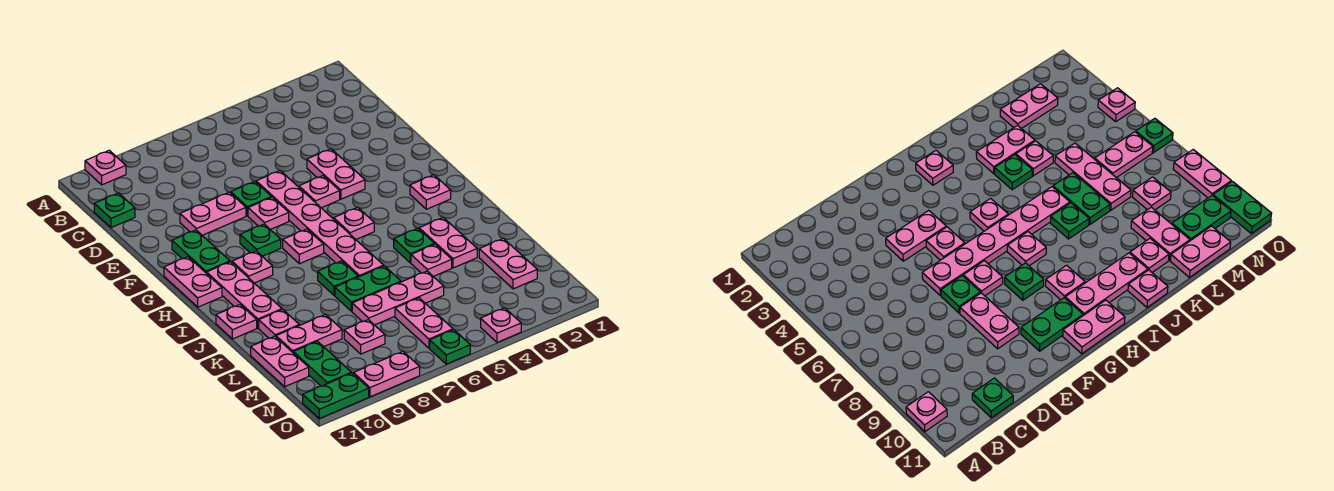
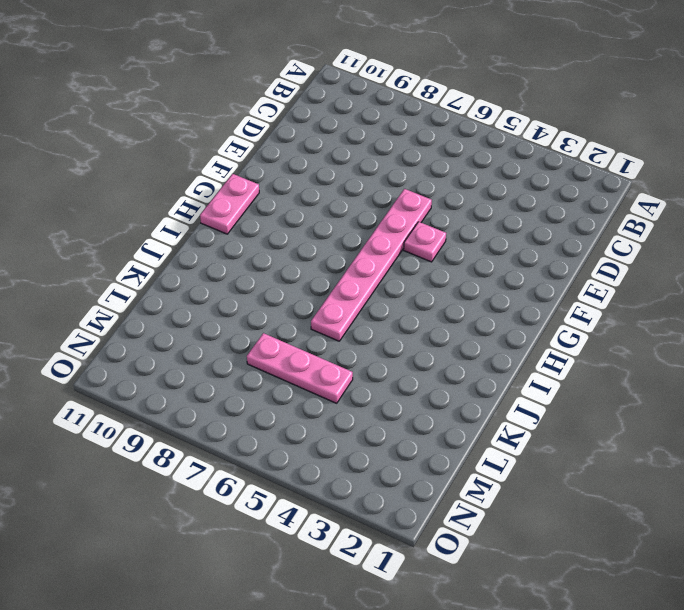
none -> pink 1x1 plate [85,150,126,185]
none -> green 1x1 plate [94,193,135,228]
none -> pink 1x2 plate [307,149,365,199]
none -> green 1x1 plate [231,181,271,216]

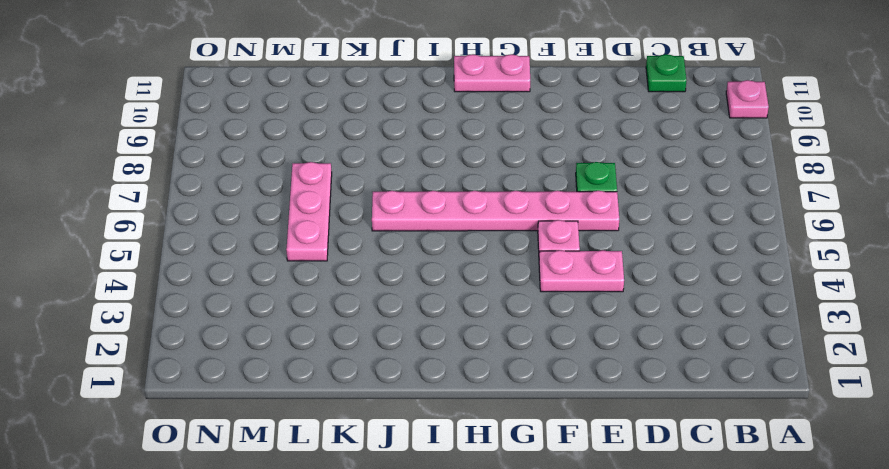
none -> pink 1x2 plate [180,192,246,235]
none -> pink 1x1 plate [248,197,289,230]
none -> green 1x2 plate [172,230,230,274]
none -> green 1x1 plate [240,224,281,256]

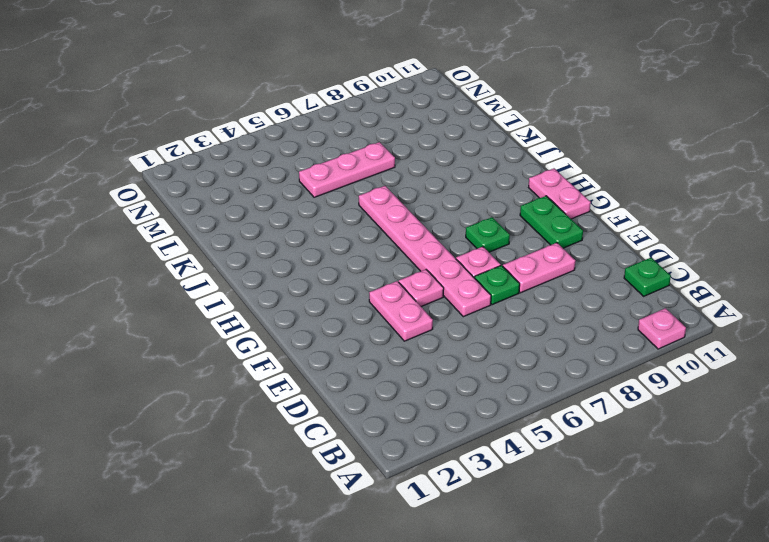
none -> pink 1x1 plate [410,175,451,209]
none -> pink 1x1 plate [334,207,374,239]
none -> pink 1x1 plate [283,229,324,264]
none -> pink 1x1 plate [232,251,273,283]

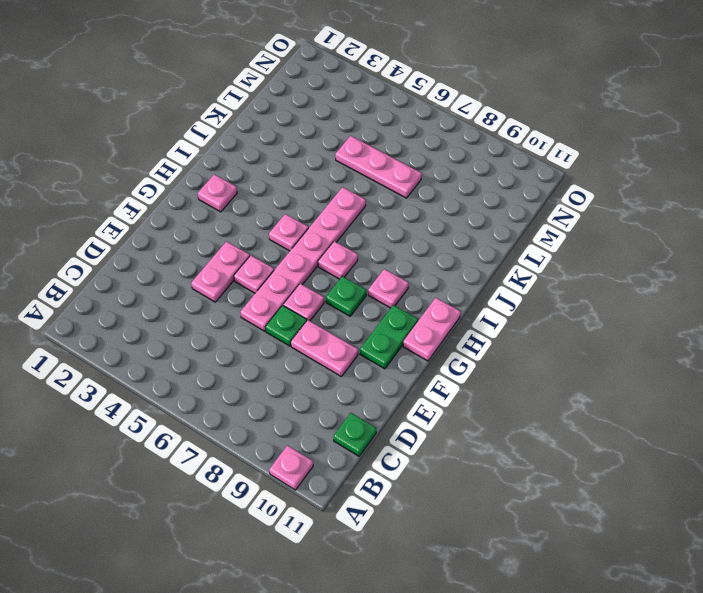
none -> pink 1x3 plate [207,262,282,328]
none -> pink 1x2 plate [419,218,477,268]
none -> green 1x1 plate [394,228,434,263]
none -> green 1x1 plate [318,261,358,295]

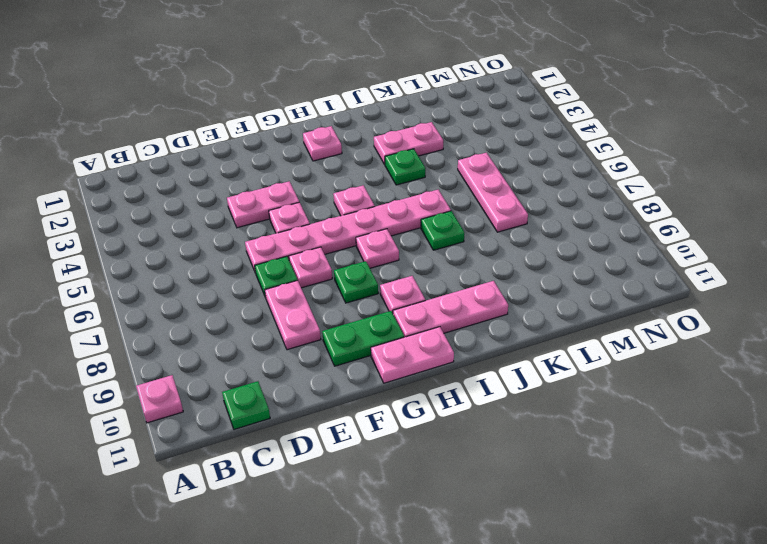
none -> pink 1x1 plate [216,305,257,339]
none -> pink 1x1 plate [411,244,452,276]
none -> green 1x2 plate [335,266,401,311]
none -> pink 1x1 plate [259,310,299,338]

